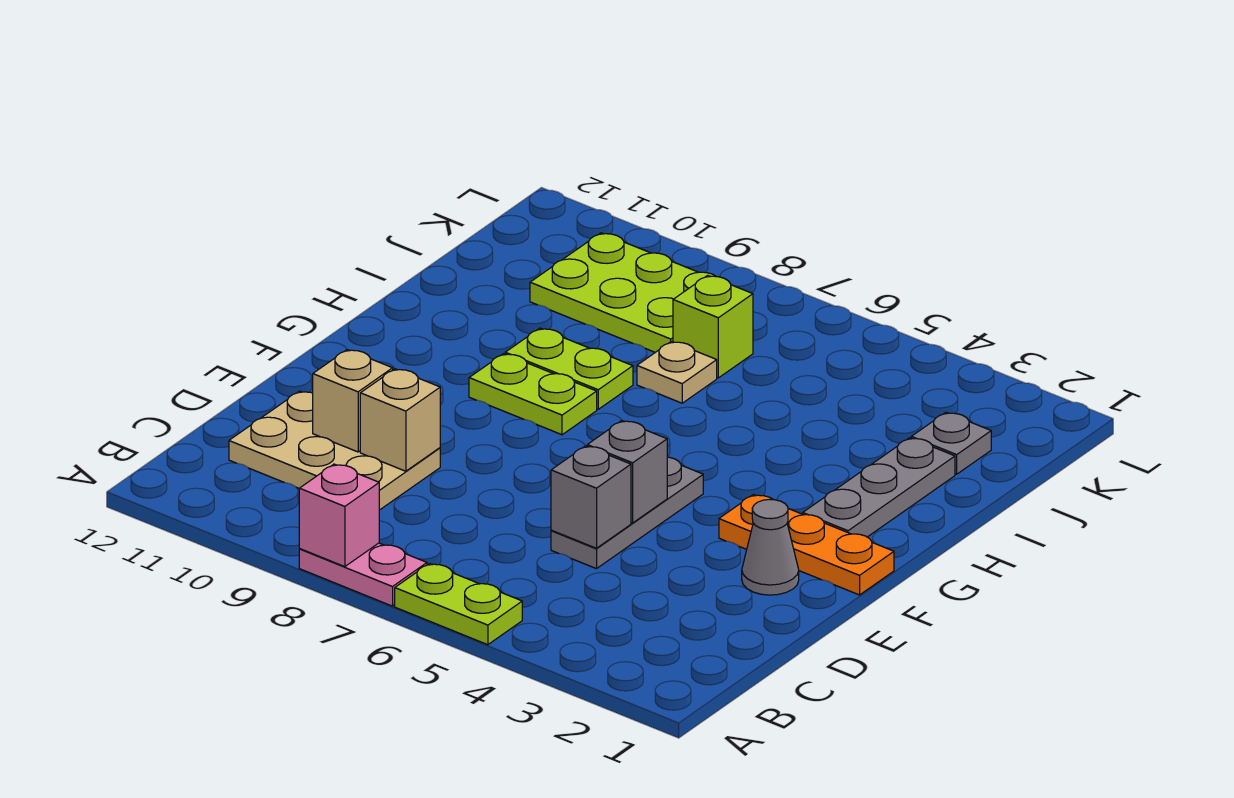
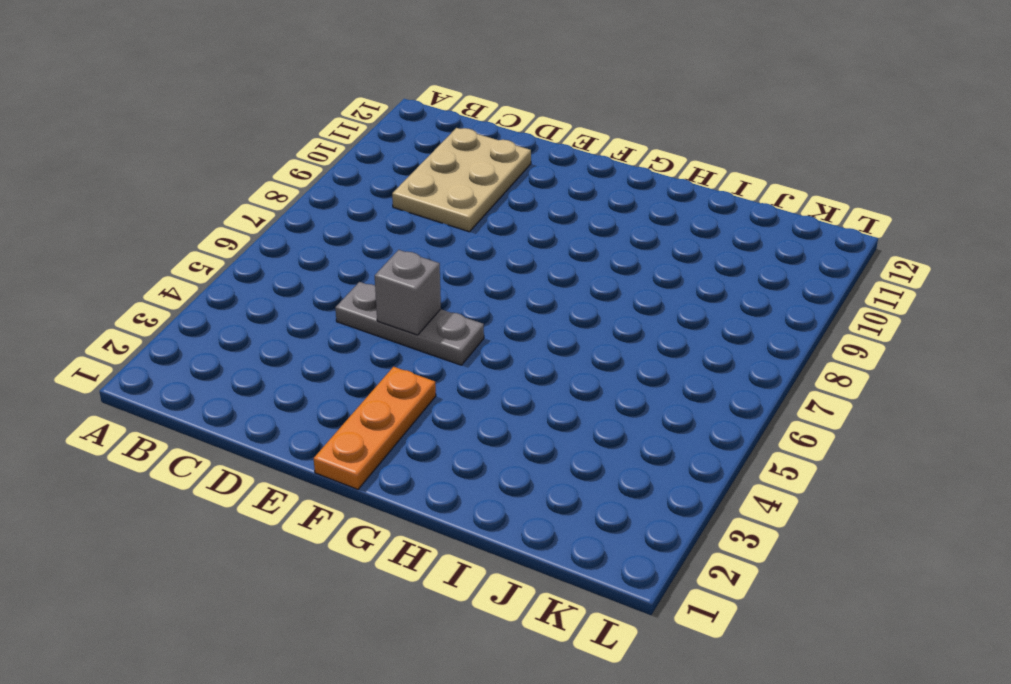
none -> lime 1x2 plate [395,564,522,645]
none -> pink 1x2 plate [299,543,427,606]
none -> grey 1x1 cone [742,499,799,595]

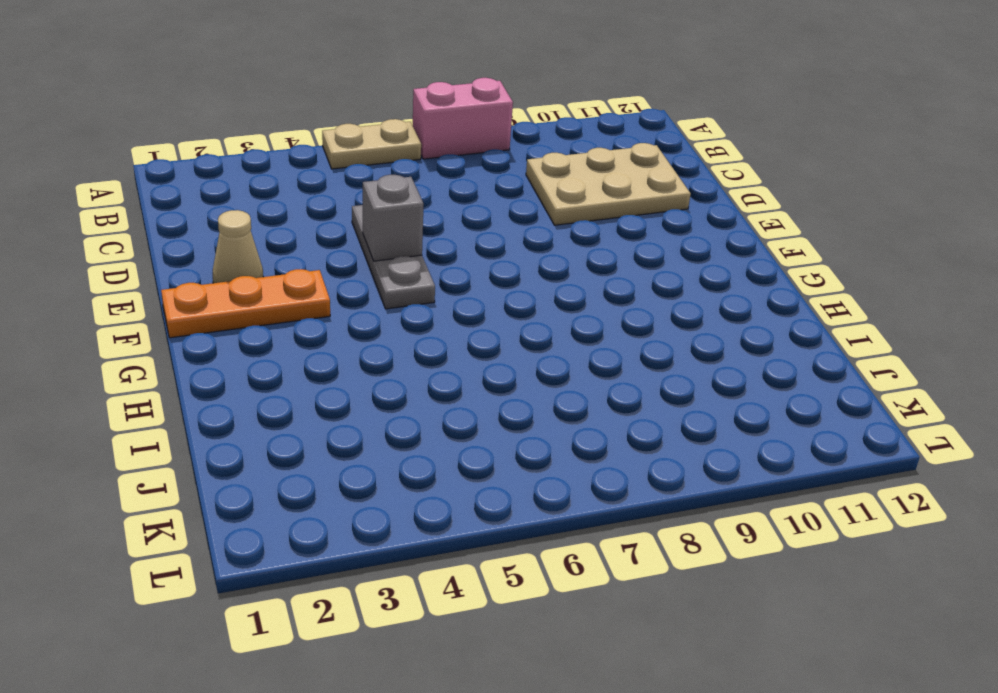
tan 1x2 plate [322,119,421,169] -> lime 1x2 plate [395,564,522,645]
pink 1x2 brick [413,78,513,159] -> pink 1x2 plate [299,543,427,606]
tan 1x1 cone [213,210,263,283] -> grey 1x1 cone [742,499,799,595]
none -> grey 1x3 plate [803,438,955,537]
none -> lime 1x2 plate [469,354,597,435]
none -> lime 1x2 plate [505,328,633,409]

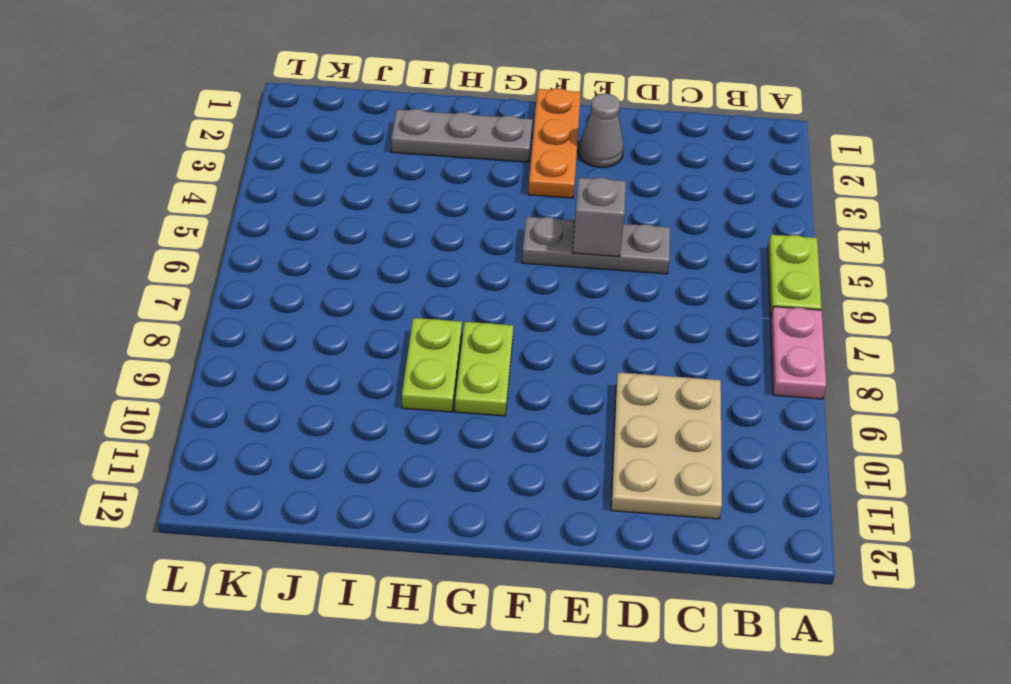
none -> tan 1x1 plate [637,341,717,403]
none -> grey 1x1 plate [911,412,991,474]
none -> lime 1x1 brick [673,275,753,378]

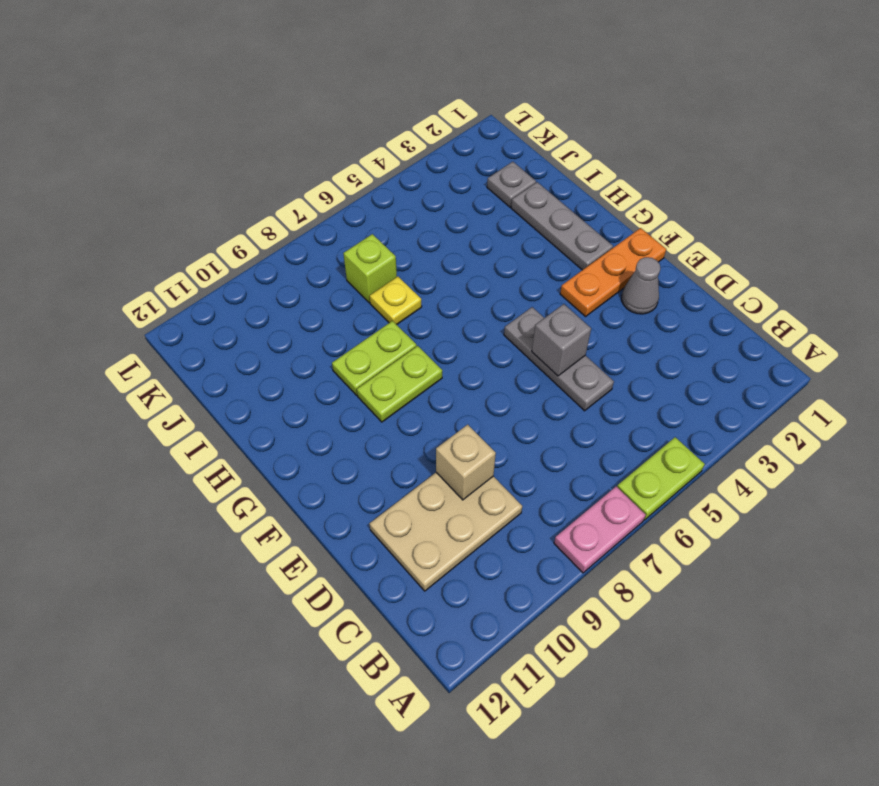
yellow 1x1 plate [370,276,422,325] -> tan 1x1 plate [637,341,717,403]
none -> lime 2x3 plate [530,233,716,352]
none -> pink 1x1 brick [299,464,379,567]
none -> grey 1x1 brick [551,446,631,548]

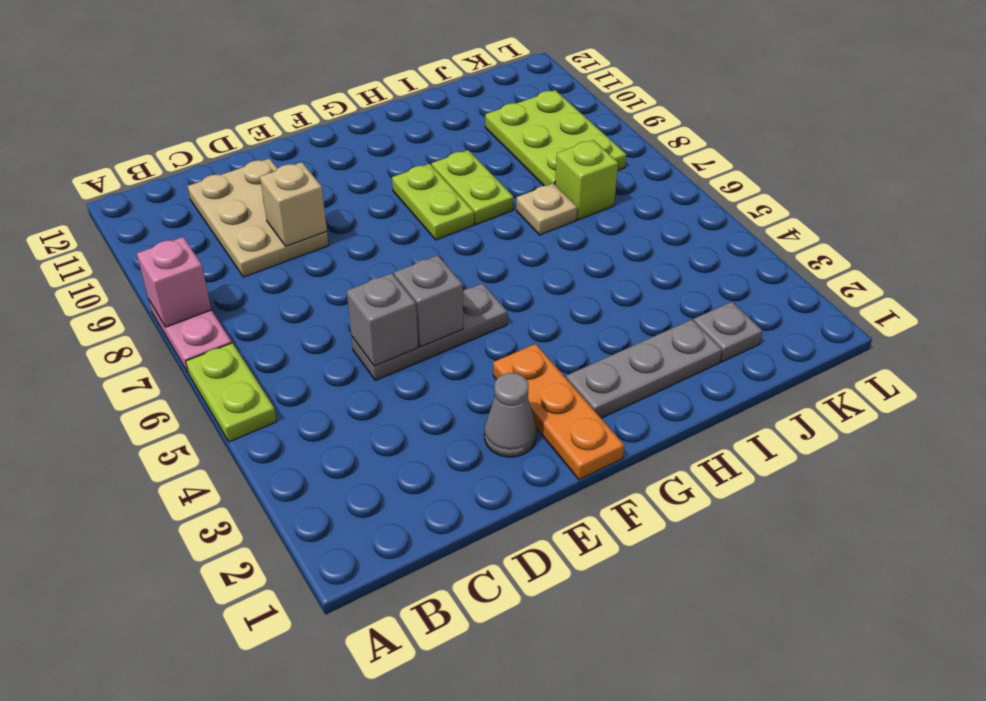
none -> tan 1x1 brick [313,350,393,452]

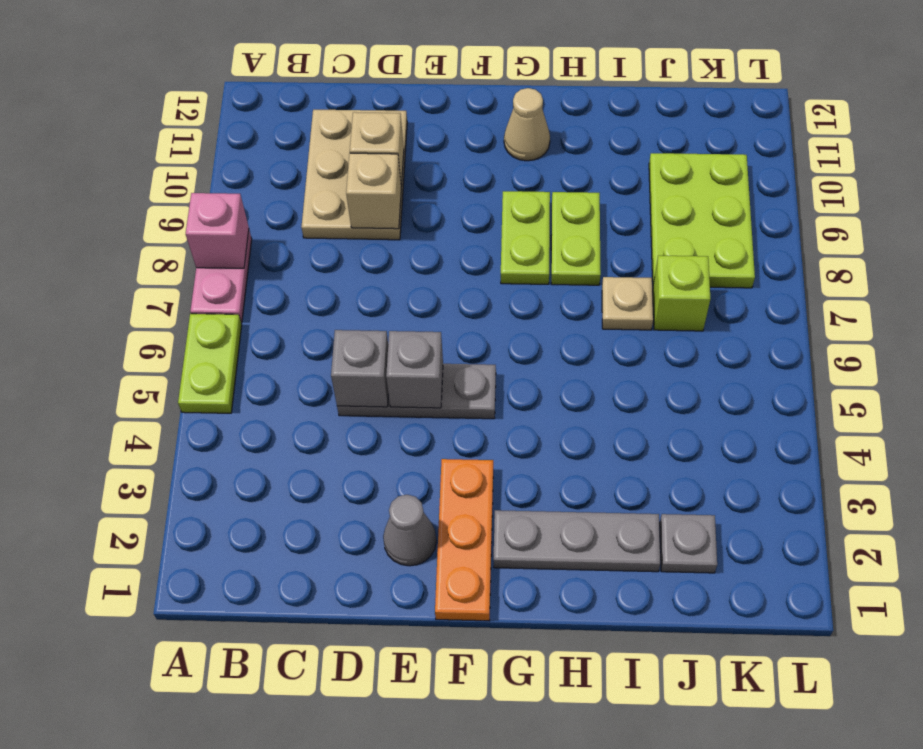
tan 1x1 cone [504,88,550,161] -> none

